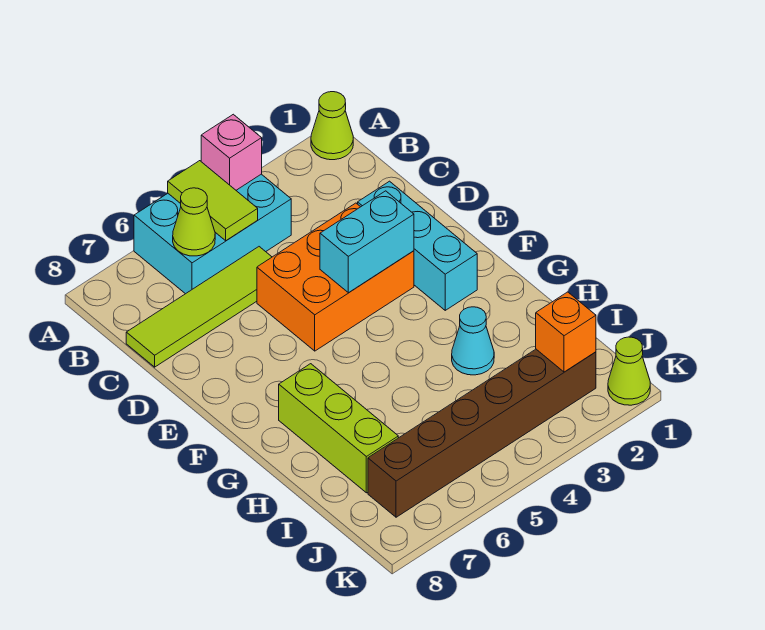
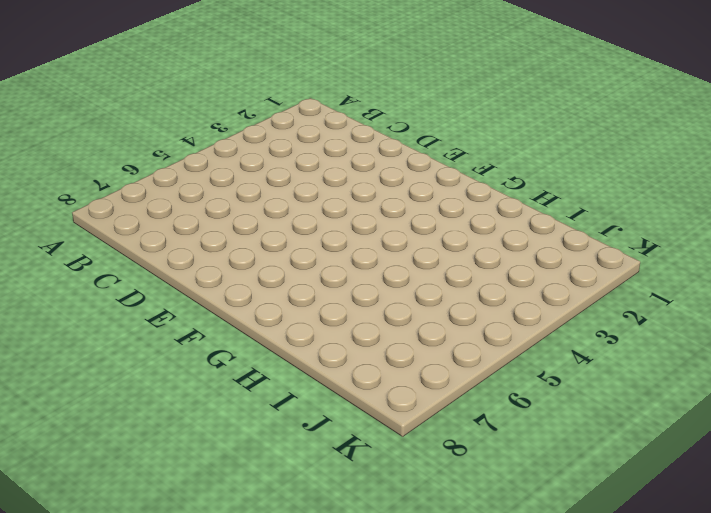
none -> lime 1x1 cone [311,92,353,160]
none -> cyan 2x3 brick [134,174,291,294]
none -> lime 1x4 tile [126,247,272,367]

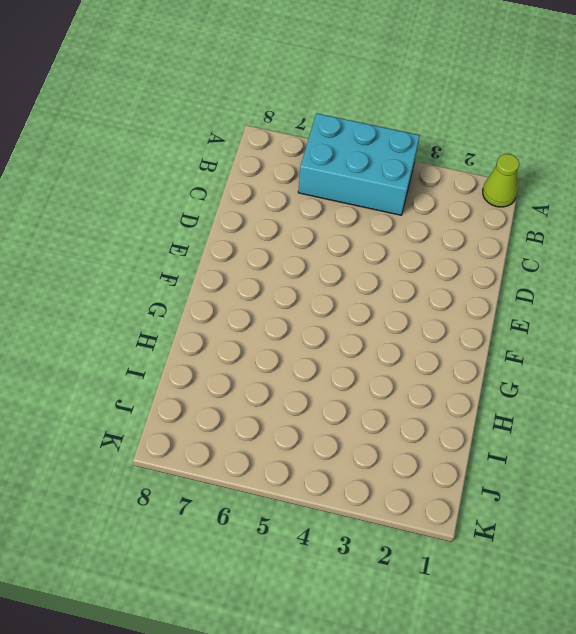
none -> lime 1x4 tile [126,247,272,367]
none -> cyan 1x3 brick [358,181,477,310]
none -> orange 2x3 brick [257,203,414,351]

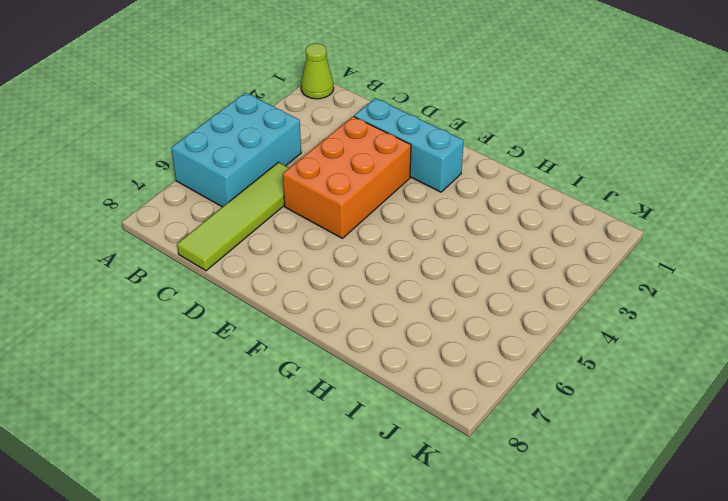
none -> lime 1x3 brick [279,364,398,493]
none -> cyan 1x1 cone [452,307,494,375]
none -> brown 1x6 brick [368,349,596,517]

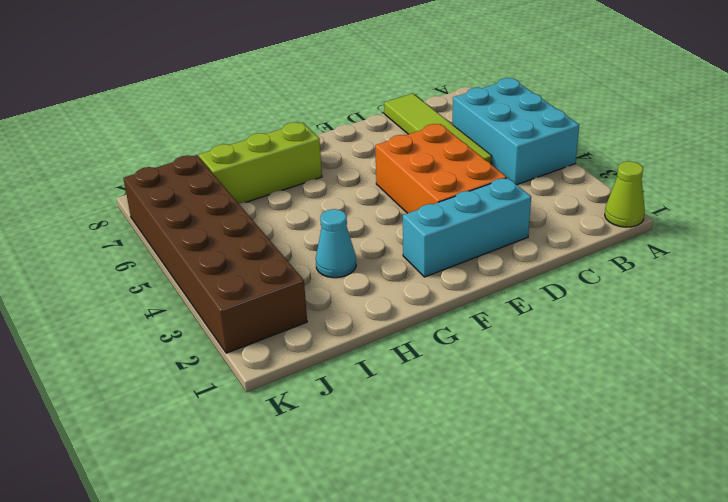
brown 2x6 brick [123,155,307,353] -> brown 1x6 brick [368,349,596,517]
none -> lime 1x1 cone [608,337,650,405]
none -> pink 1x1 brick [201,114,262,190]
none -> lime 1x2 tile [168,161,258,241]

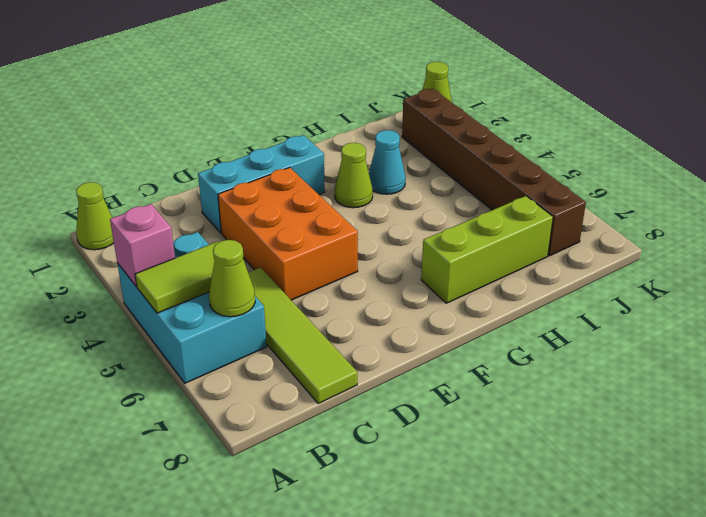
lime 1x1 cone [335,143,373,208] -> none
none -> cyan 1x2 brick [320,191,414,293]
none -> orange 1x1 brick [536,292,596,372]

